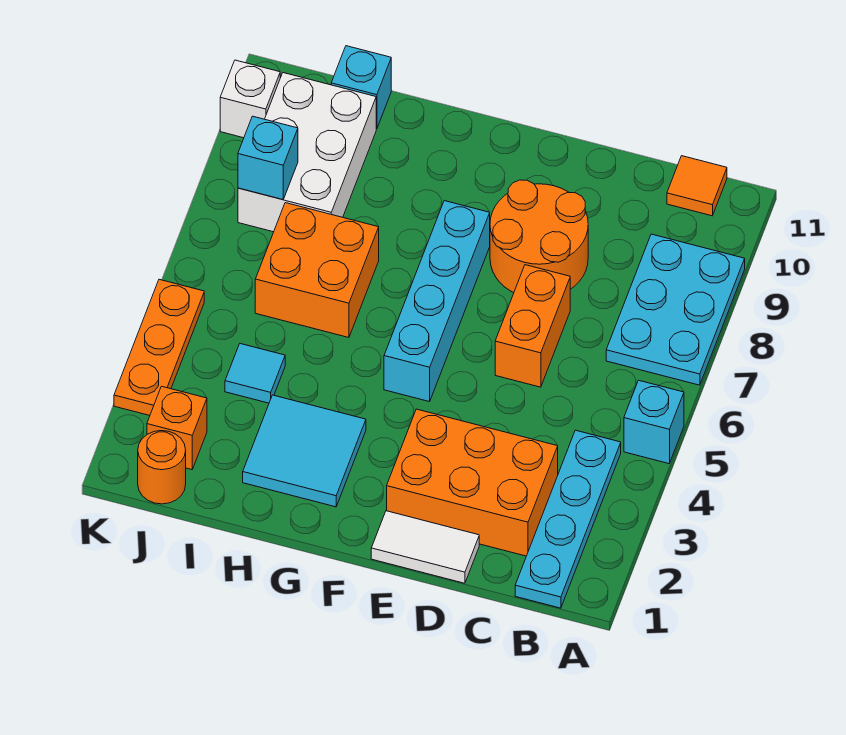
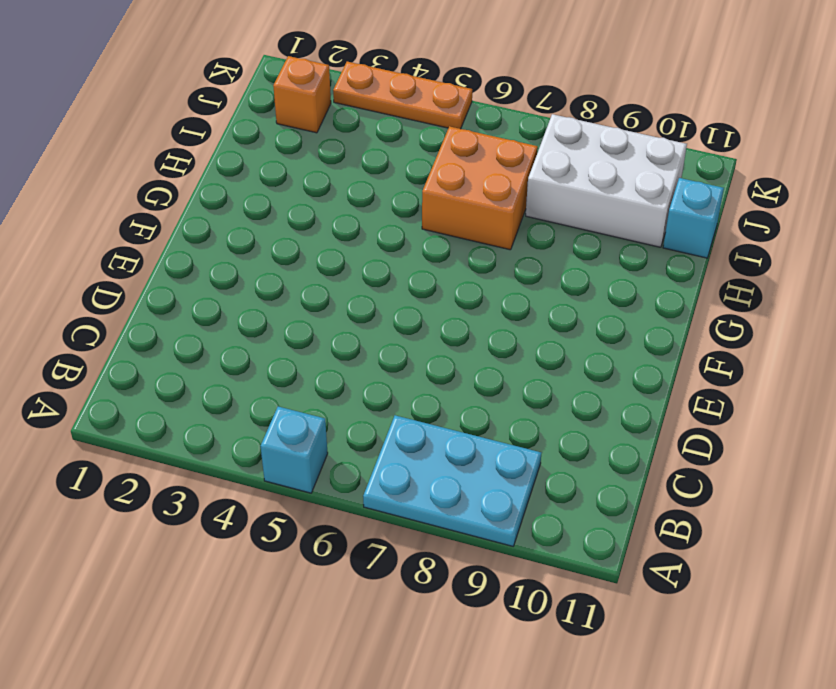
none -> cyan 1x4 plate [515,430,621,608]
none -> orange 1x1 tile [667,156,727,216]
none -> orange 2x3 brick [387,409,558,556]

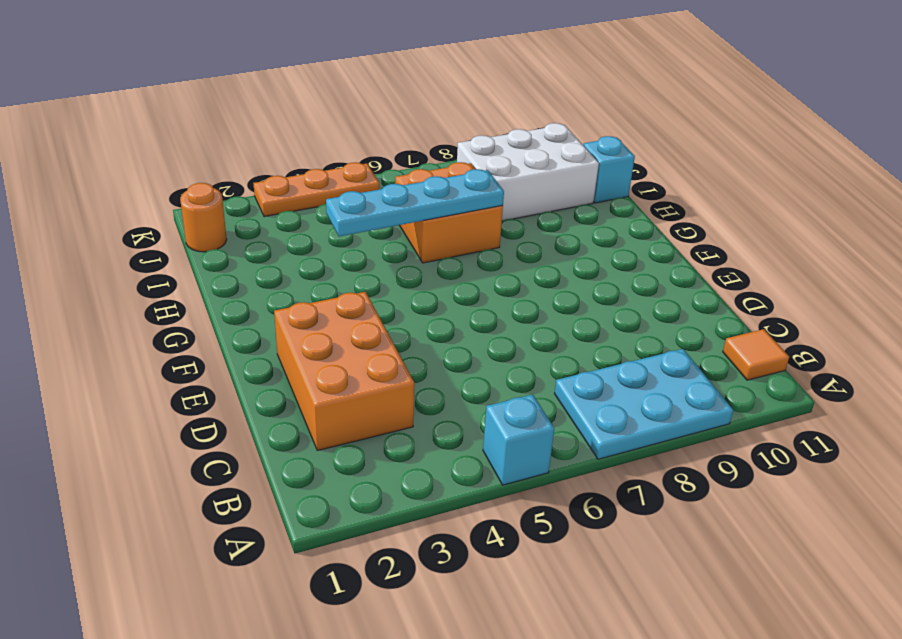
cyan 1x4 plate [326,169,504,236] -> cyan 1x4 plate moved to [515,430,621,608]
none -> white 1x2 tile [371,511,479,583]
none -> orange 1x2 brick [495,265,570,387]
none -> orange 2x2 round brick [490,180,588,293]

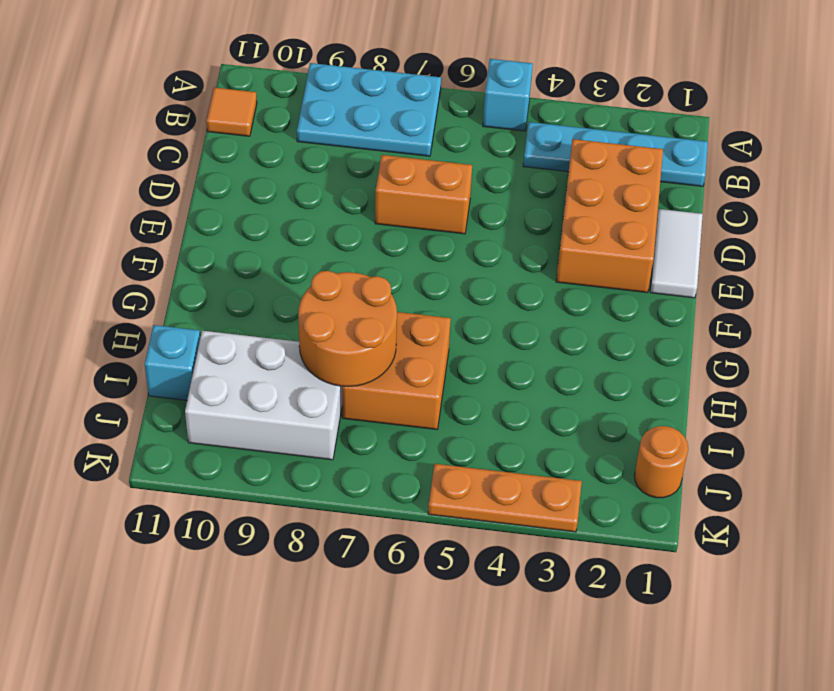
orange 2x2 round brick [298,271,397,387] -> orange 2x2 round brick moved to [490,180,588,293]
none -> cyan 1x4 brick [384,201,490,402]
none -> cyan 2x2 tile [243,395,366,507]
none -> cyan 1x1 tile [225,344,285,403]

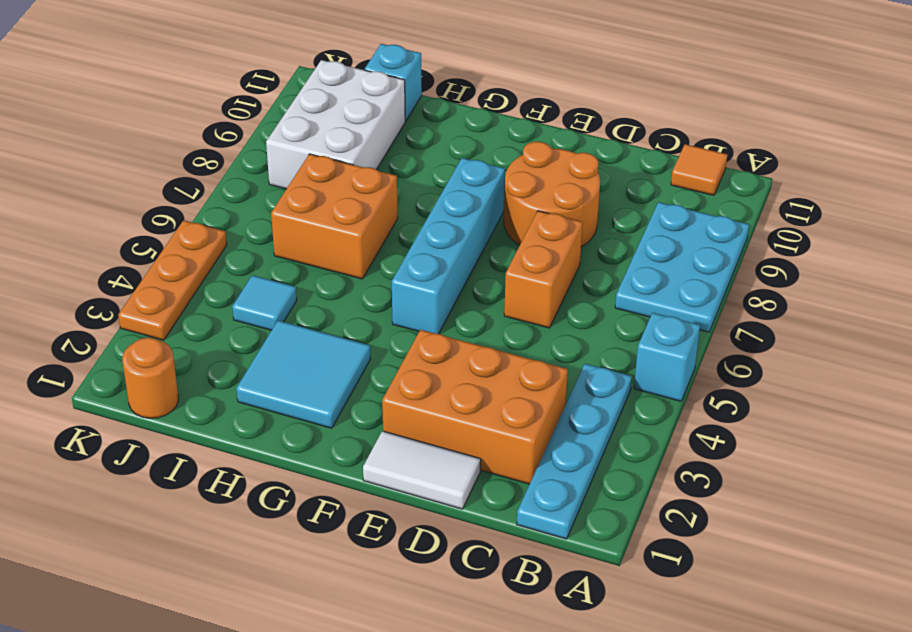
none -> orange 1x1 brick [147,386,207,470]
none -> white 1x1 brick [220,60,280,138]
none -> cyan 1x1 brick [238,116,298,200]

